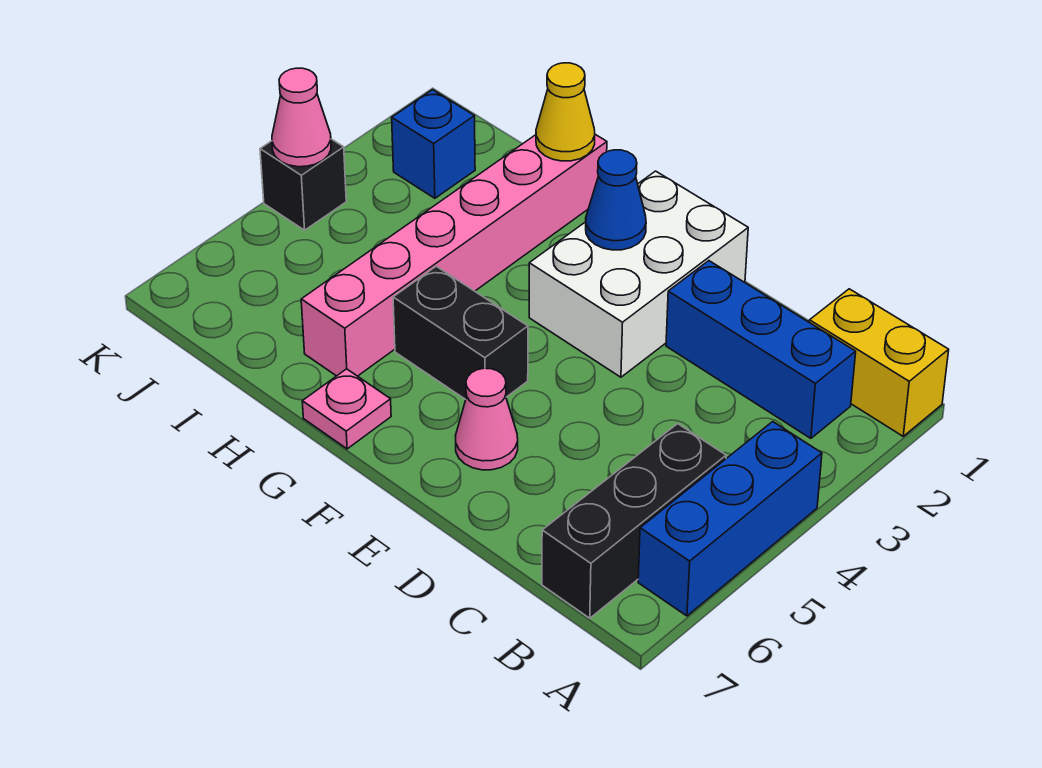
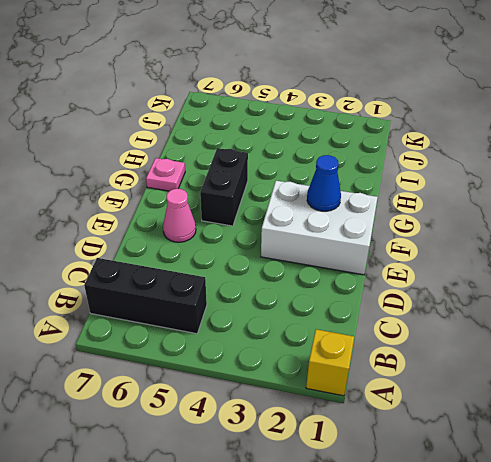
yellow 1x1 brick [306,329,354,396] -> yellow 1x2 brick [809,289,949,436]
none -> blue 1x3 brick [638,422,822,616]
none -> blue 1x3 brick [666,261,856,438]
none -> pink 1x6 brick [301,134,607,376]

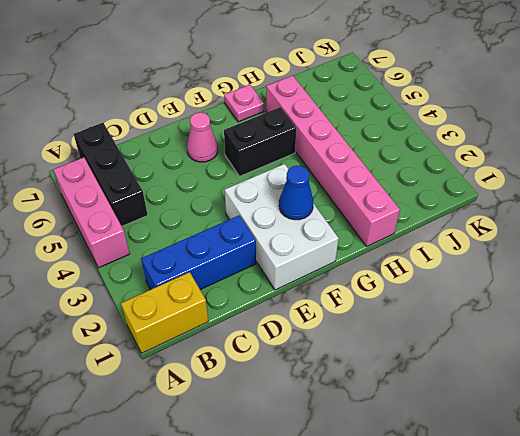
pink 1x3 brick [53,157,130,268] -> blue 1x3 brick [638,422,822,616]
none -> blue 1x1 brick [392,90,475,198]
none -> black 1x1 brick [260,139,346,230]
none -> yellow 1x1 cone [536,63,595,161]

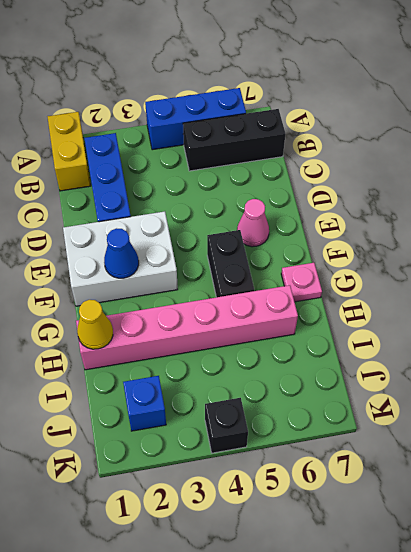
none -> pink 1x1 cone [272,68,331,167]

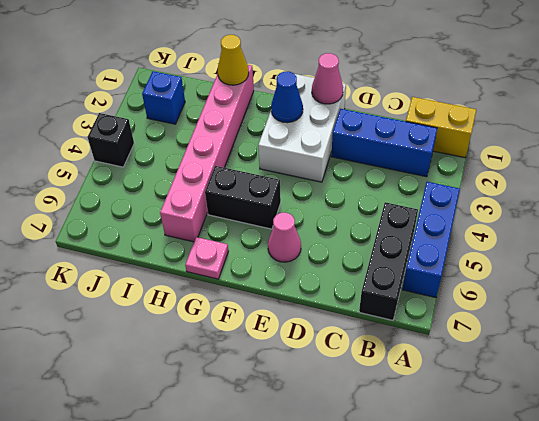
pink 1x1 cone [312,53,343,104] -> pink 1x1 cone moved to [272,68,331,167]

